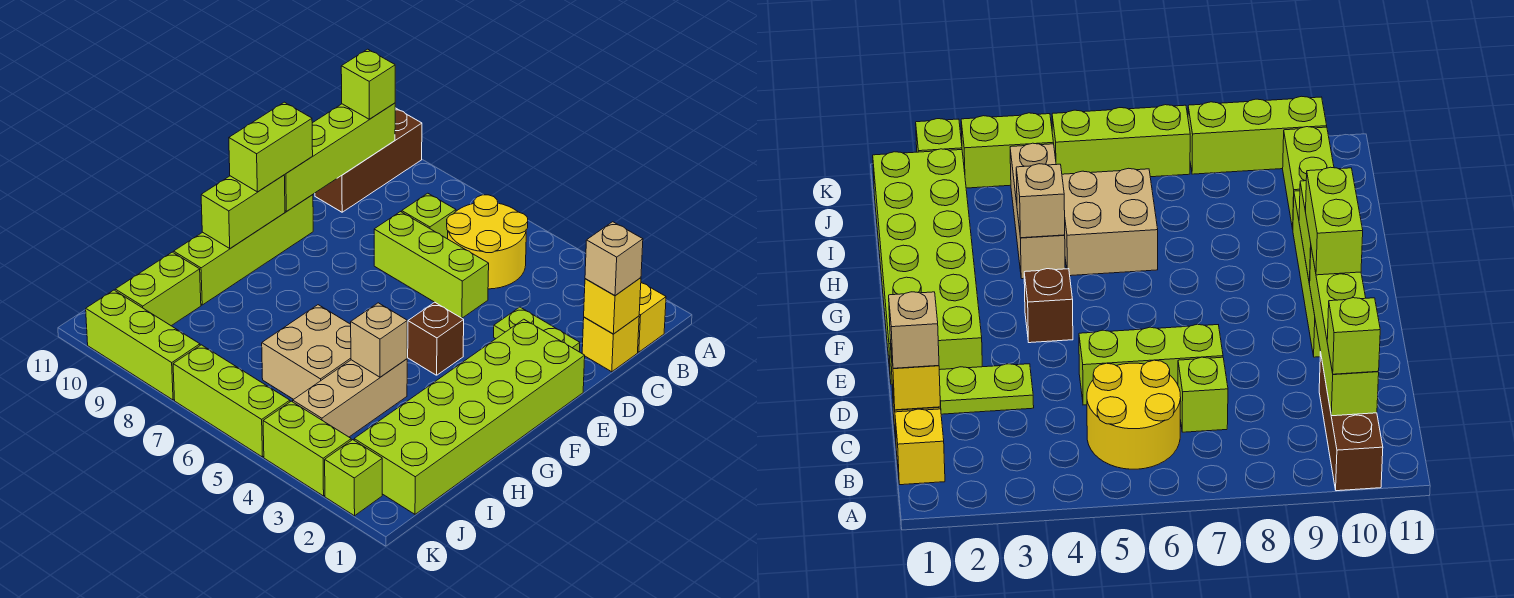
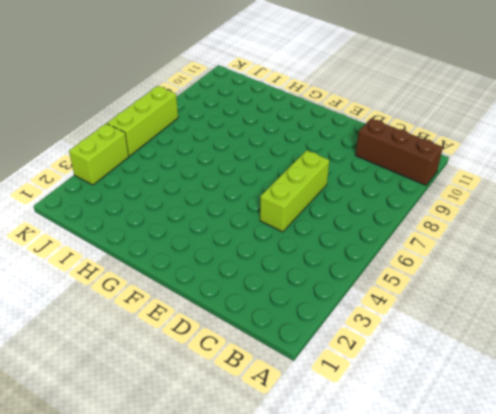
none -> yellow 1x1 brick [638,282,666,352]
none -> yellow 2x2 round brick [447,195,528,289]
none -> yellow 1x1 brick [582,316,639,372]

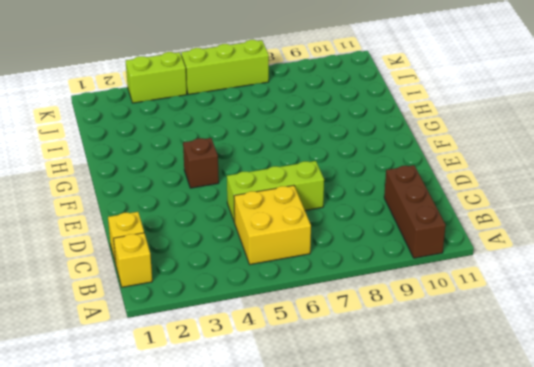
yellow 2x2 brick [234,185,311,264] -> yellow 2x2 round brick [447,195,528,289]
none -> lime 1x1 brick [402,193,456,239]
none -> lime 1x2 plate [494,307,580,352]
none -> lime 2x6 brick [354,319,585,514]

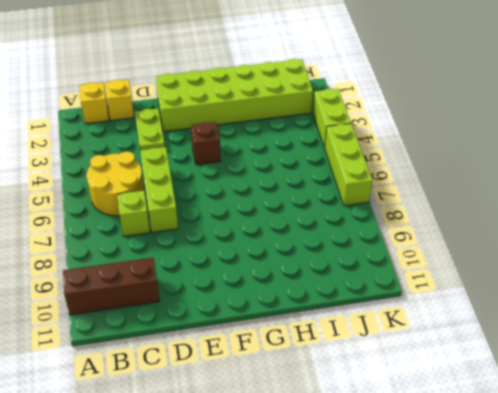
none -> lime 1x4 brick [173,195,313,305]
none -> tan 1x3 brick [293,359,407,437]
none -> tan 2x2 brick [262,305,351,399]

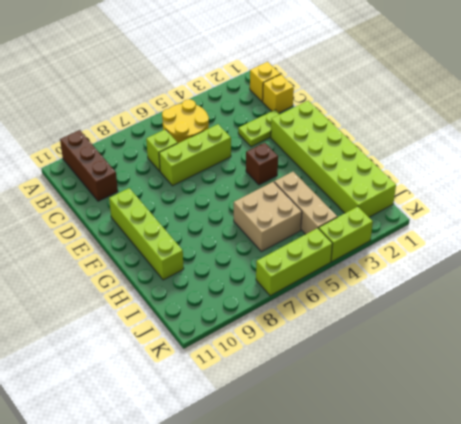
none -> lime 1x2 brick [115,252,201,326]
none -> lime 1x1 brick [325,440,382,516]
none -> lime 1x3 brick [86,290,200,400]

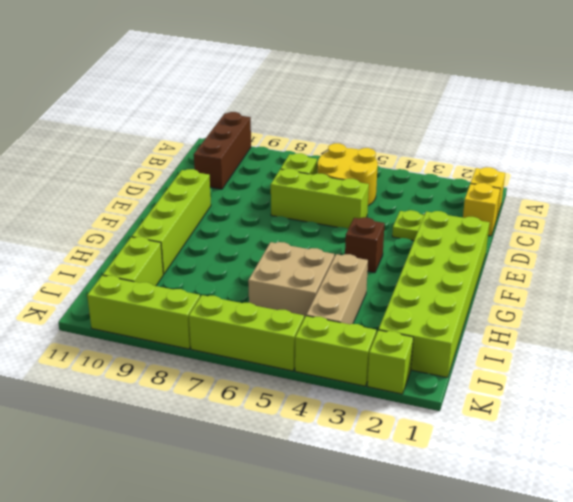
none -> lime 1x4 brick [284,103,395,211]
none -> yellow 1x1 brick [584,278,641,334]
none -> lime 1x2 brick [201,175,285,248]

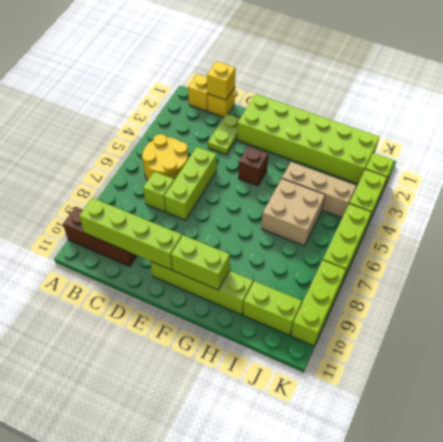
none -> tan 1x1 brick [351,303,407,377]
none -> lime 1x1 brick [341,49,395,119]
none -> tan 1x1 brick [585,222,643,296]

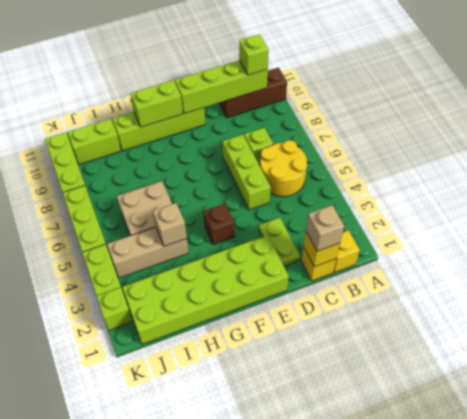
none -> lime 1x2 brick [229,102,313,192]

